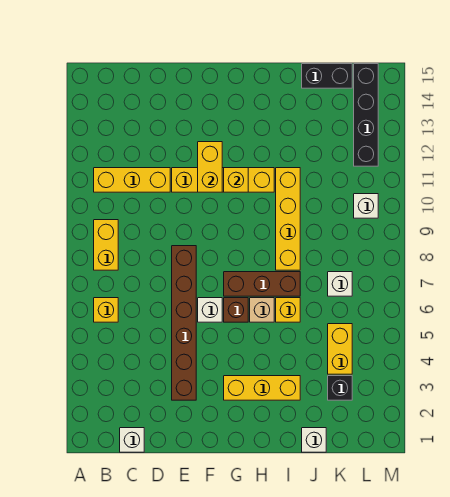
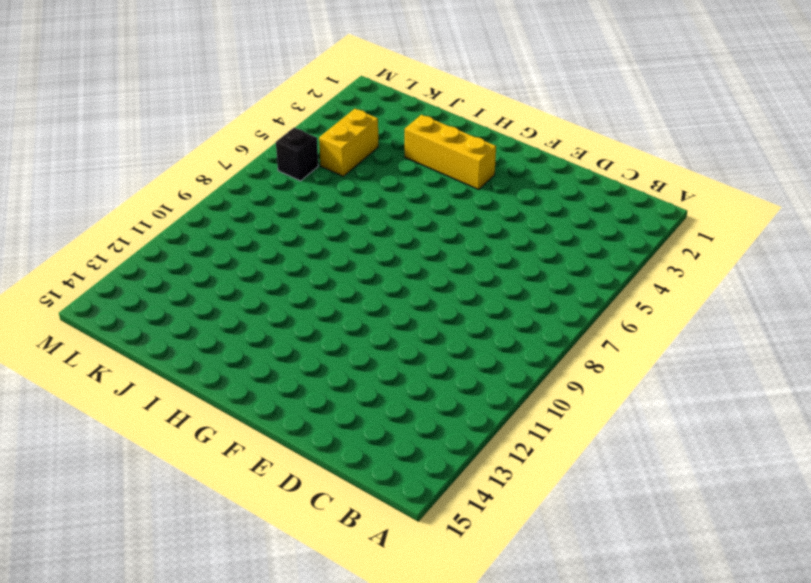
black 1x1 brick [276,128,318,181] -> black 1x1 brick moved to [328,376,352,400]
none -> yellow 1x1 brick [94,298,118,322]
none -> yellow 1x2 brick [94,220,118,270]
none -> yellow 1x3 brick [94,168,170,192]

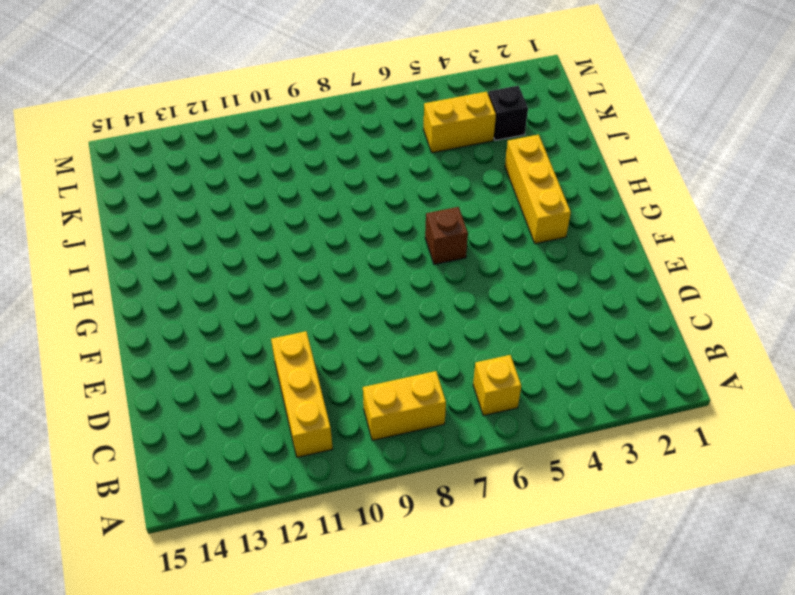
none -> white 1x1 brick [120,428,144,452]
none -> brown 1x6 brick [172,246,196,400]
none -> yellow 1x4 brick [172,168,274,192]

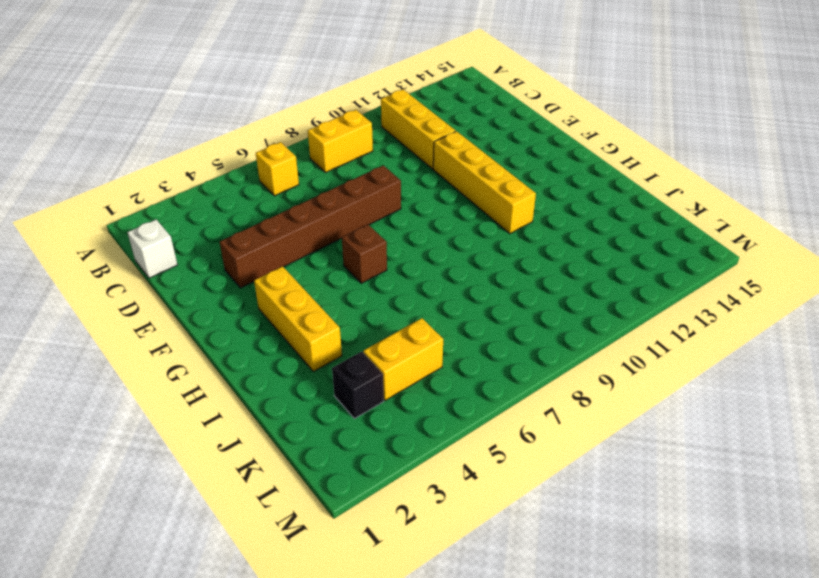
none -> white 1x1 brick [198,298,222,322]
none -> brown 1x3 brick [224,272,300,296]
none -> tan 1x1 brick [250,298,274,322]

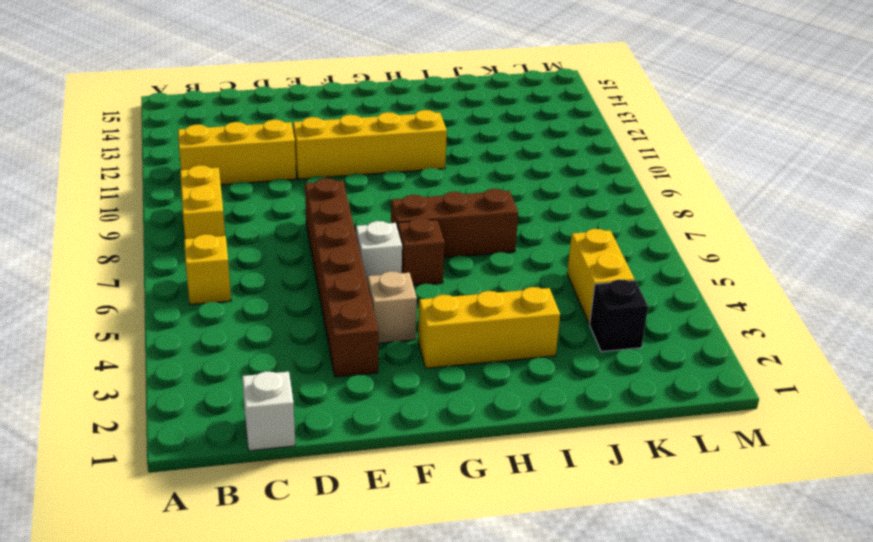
tan 1x1 brick [368,271,417,343] -> tan 1x1 brick moved to [250,298,274,322]
none -> yellow 1x1 brick [276,298,300,322]
none -> yellow 1x4 brick [276,168,300,270]
none -> white 1x1 brick [302,428,326,452]

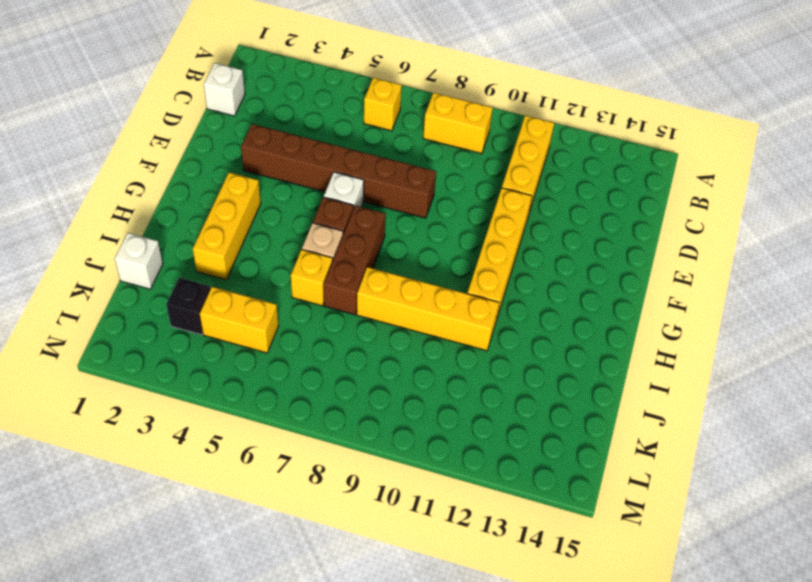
none -> black 1x2 brick [302,64,352,88]
none -> white 1x1 brick [328,272,352,296]
none -> white 1x1 brick [354,194,378,218]

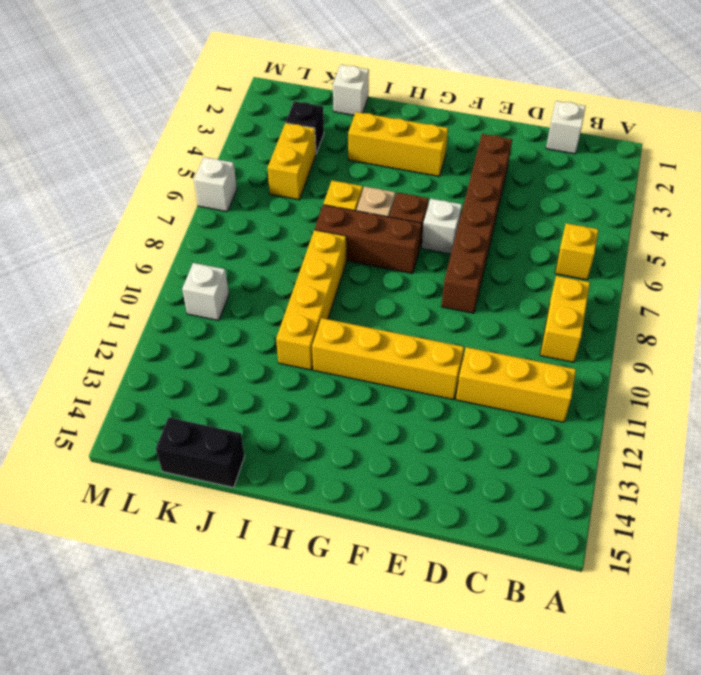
white 1x1 brick [194,157,237,212] -> white 1x1 brick moved to [328,272,352,296]
none -> black 1x4 brick [354,64,378,166]
none -> yellow 1x2 brick [198,142,222,192]
none -> yellow 1x1 brick [224,168,248,192]

